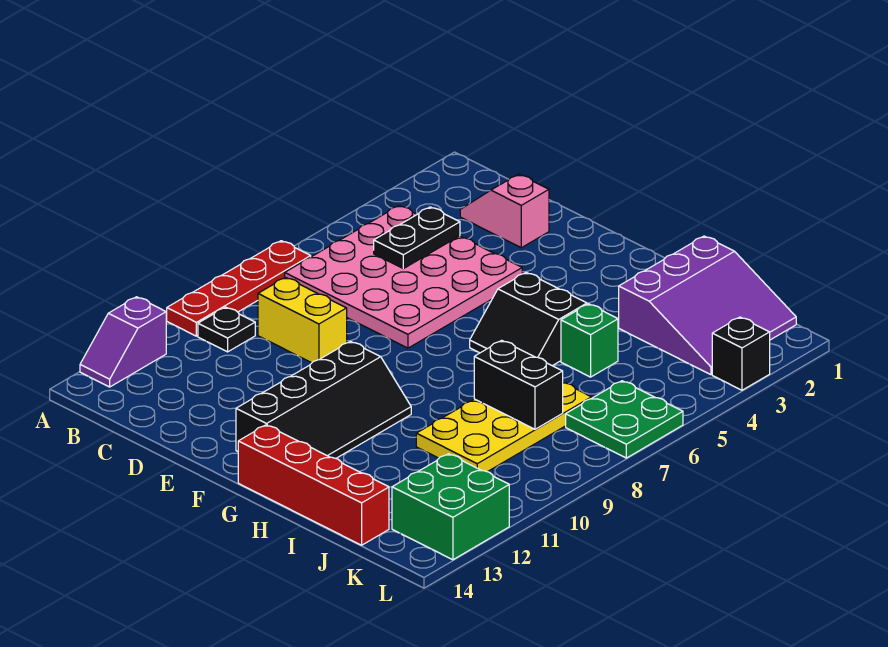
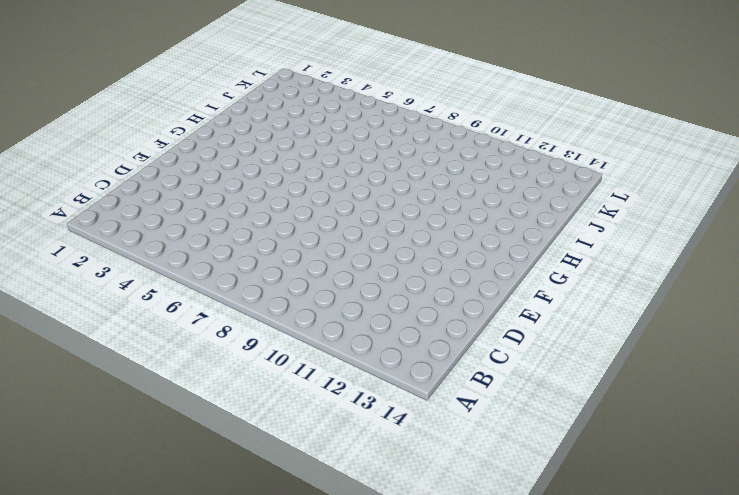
none -> red 1x4 plate [166,241,311,336]
none -> purple 1x2 slope [80,297,166,387]
none -> pink 4x4 plate [285,206,522,348]

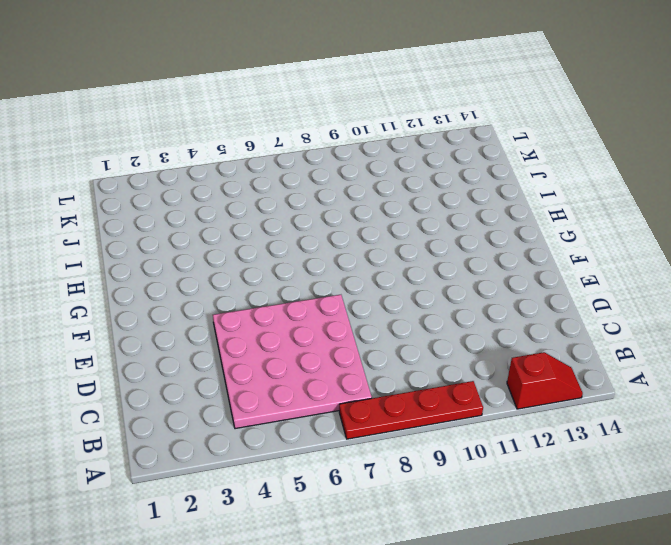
red 1x2 slope [507,352,583,409] -> purple 1x2 slope [80,297,166,387]
none -> black 1x1 plate [198,307,255,352]
none -> pink 1x2 slope [460,174,549,248]
none -> yellow 1x2 brick [258,277,347,363]

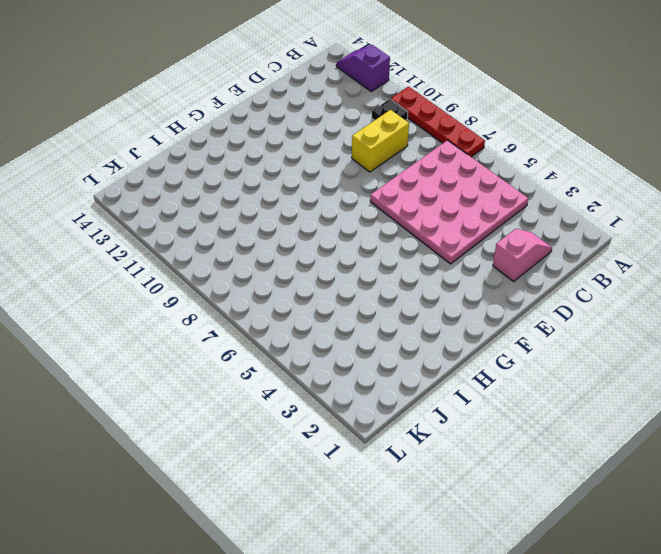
none -> black 2x4 slope [236,341,411,458]
none -> black 2x2 slope [470,273,587,366]
none -> red 1x4 brick [238,425,389,545]

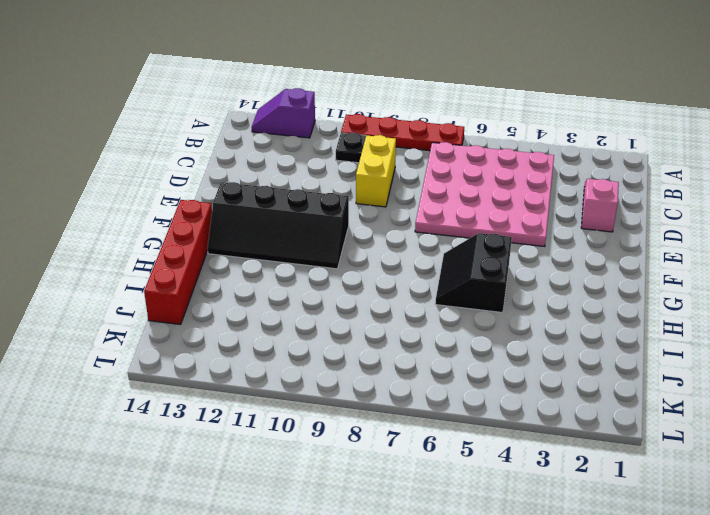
none -> purple 3x3 slope [619,236,796,375]
none -> green 1x1 brick [561,304,618,377]
none -> yellow 2x4 plate [416,383,592,472]

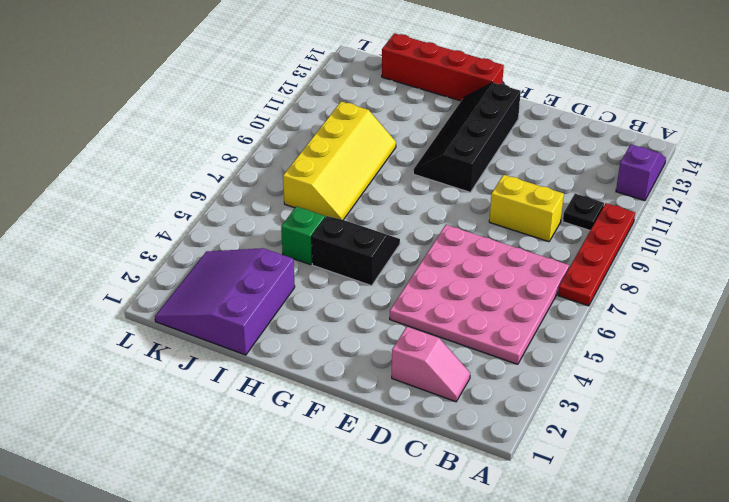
yellow 2x4 slope [283,101,396,220] -> yellow 2x4 plate [416,383,592,472]
none -> green 2x2 plate [566,381,683,458]
none -> green 2x2 brick [392,454,509,560]
none -> black 1x1 brick [712,317,770,390]

